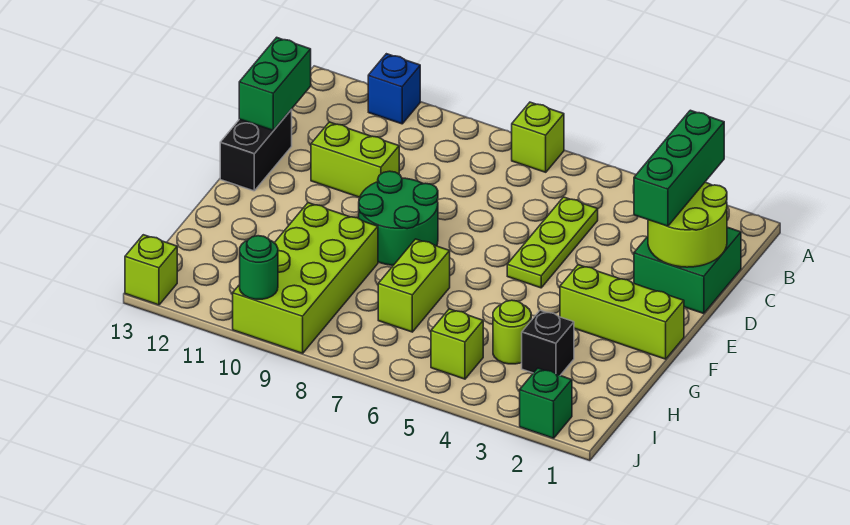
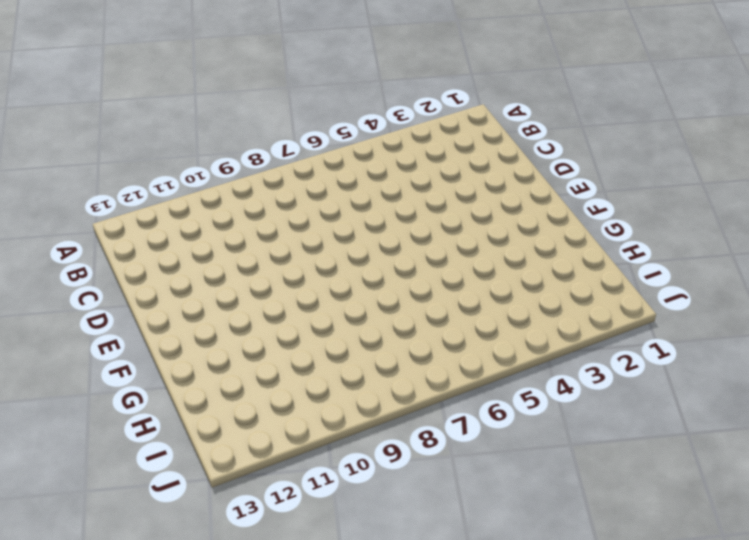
none -> lime 1x1 brick [512,102,564,172]
none -> blue 1x1 brick [368,54,420,124]
none -> green 2x2 brick [634,227,741,314]

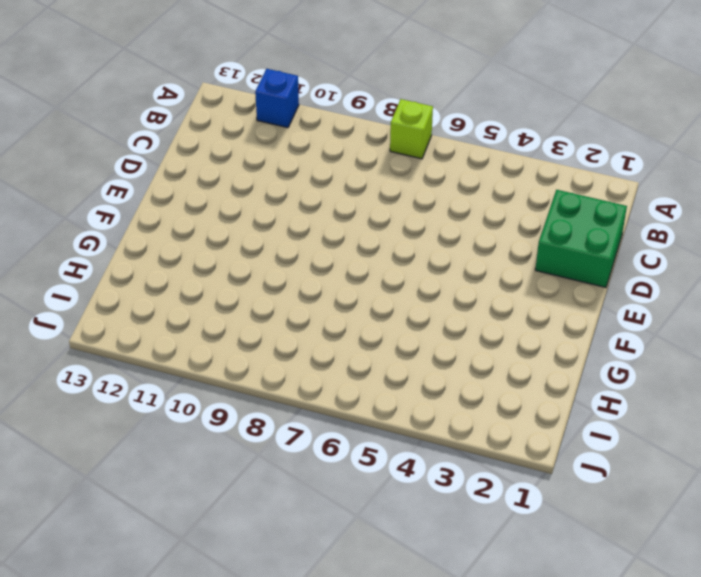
none -> lime 1x3 plate [507,197,598,288]
none -> lime 1x2 brick [311,122,399,198]
none -> black 1x2 brick [220,110,292,191]

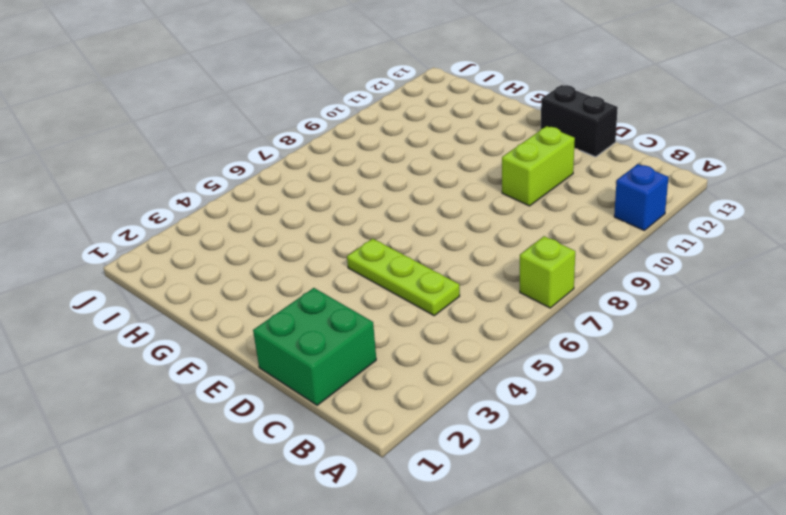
none -> green 2x2 round brick [359,171,438,265]
none -> lime 1x3 brick [560,265,684,359]
none -> lime 1x2 brick [378,239,450,332]

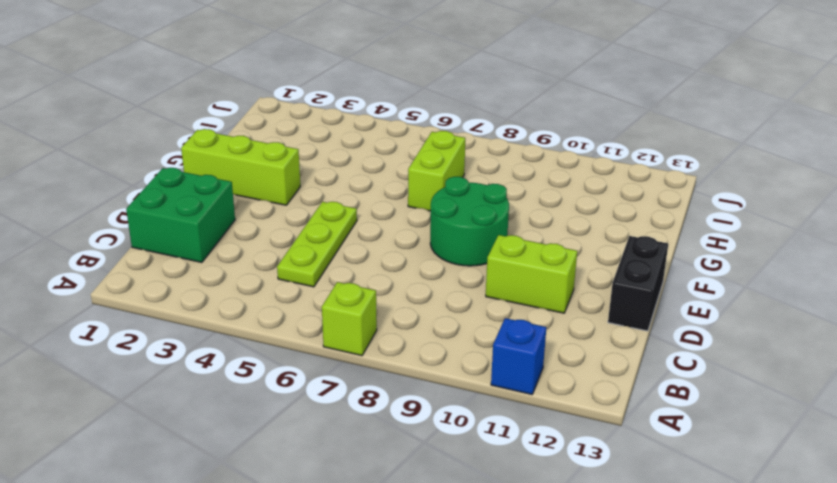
none -> lime 2x4 brick [233,203,378,353]
none -> black 1x1 brick [522,310,574,375]
none -> lime 1x1 round brick [493,300,531,364]

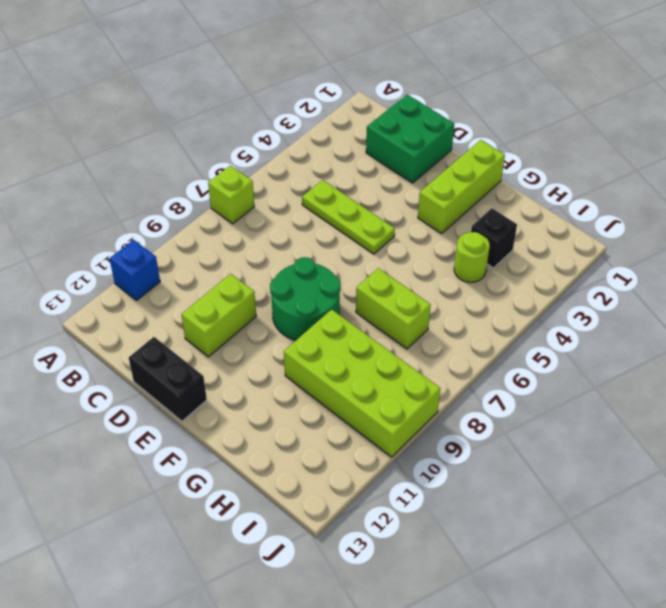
none -> lime 1x1 brick [431,309,483,379]
none -> green 1x1 brick [520,368,572,438]
none -> lime 1x1 brick [125,235,177,305]

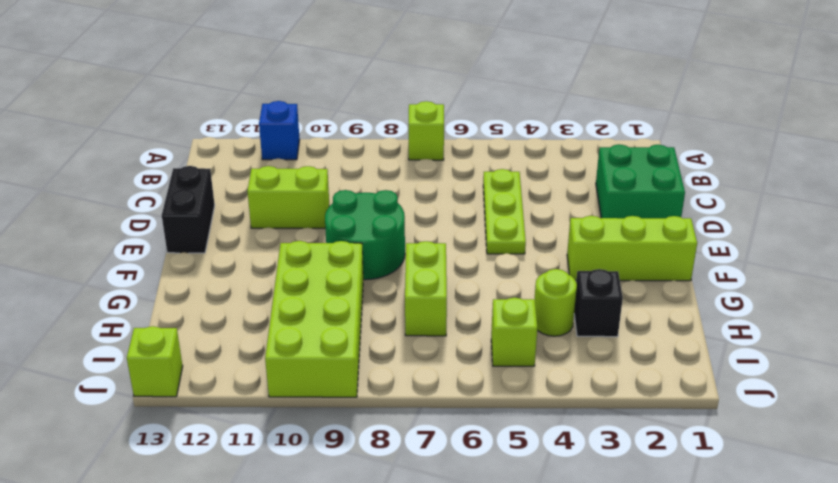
none -> green 1x1 brick [520,368,572,438]
none -> lime 2x2 round brick [648,182,727,267]
none -> green 1x2 brick [239,37,311,131]

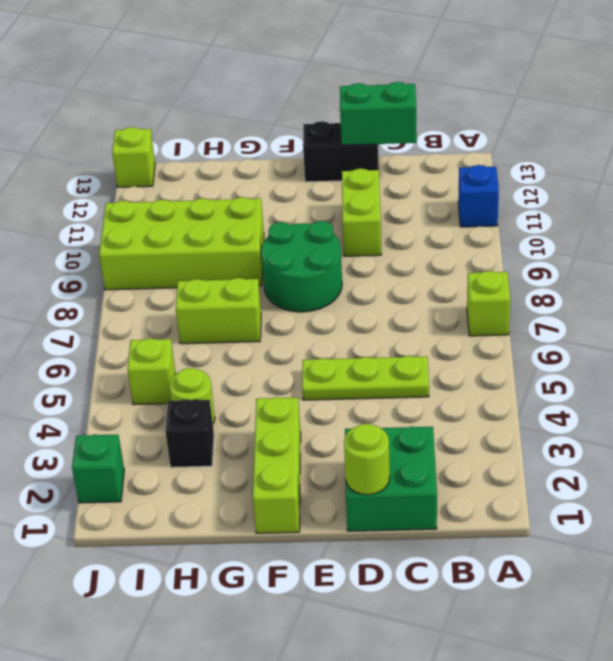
lime 1x1 round brick [344,424,390,495] -> lime 2x2 round brick [648,182,727,267]
none -> green 1x1 round brick [240,236,278,299]
none -> green 1x3 brick [634,110,724,226]

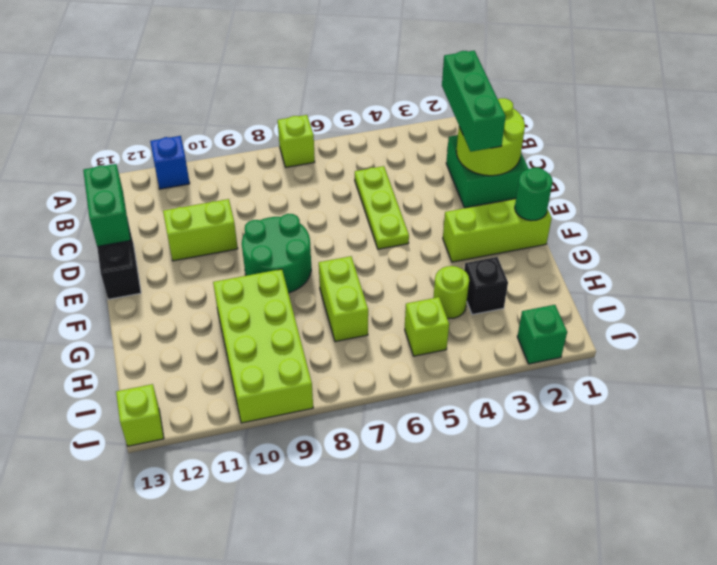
green 1x1 round brick [515,168,553,221] -> green 1x1 round brick moved to [240,236,278,299]

